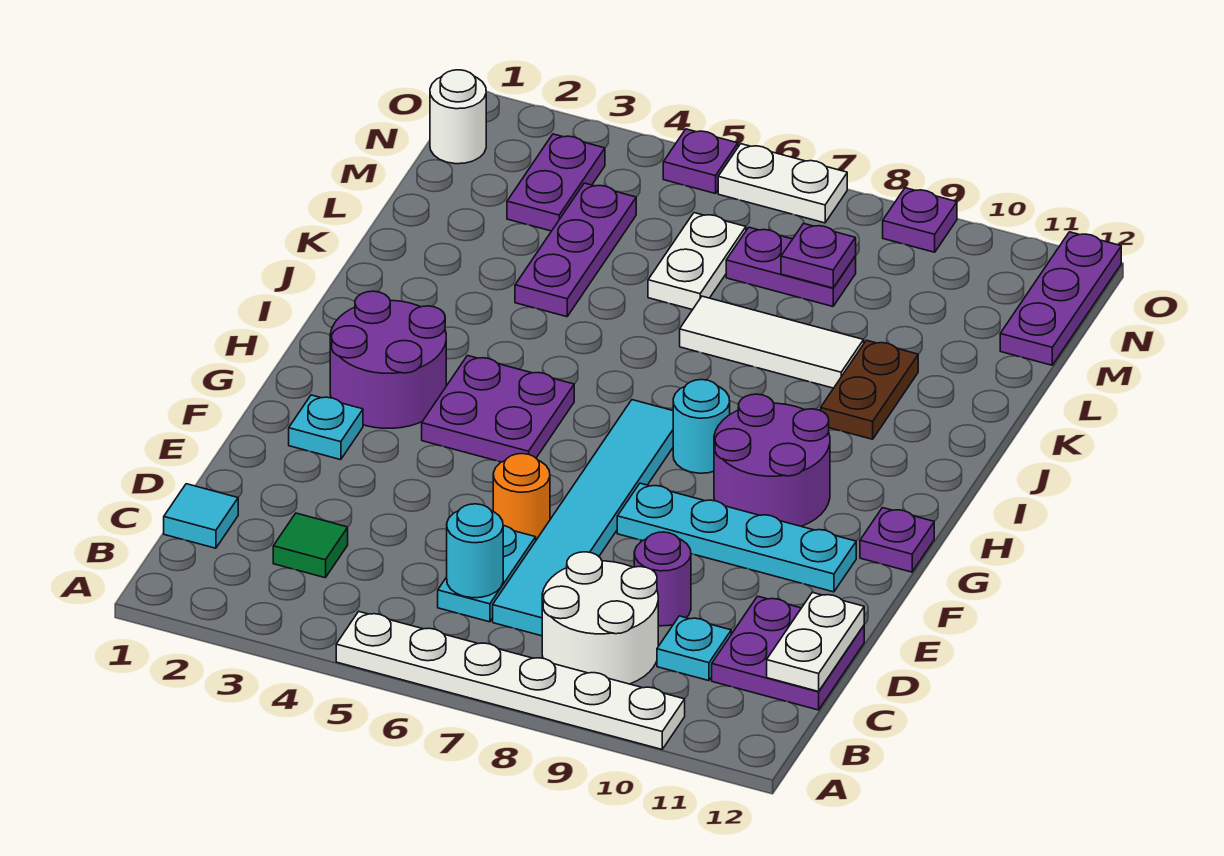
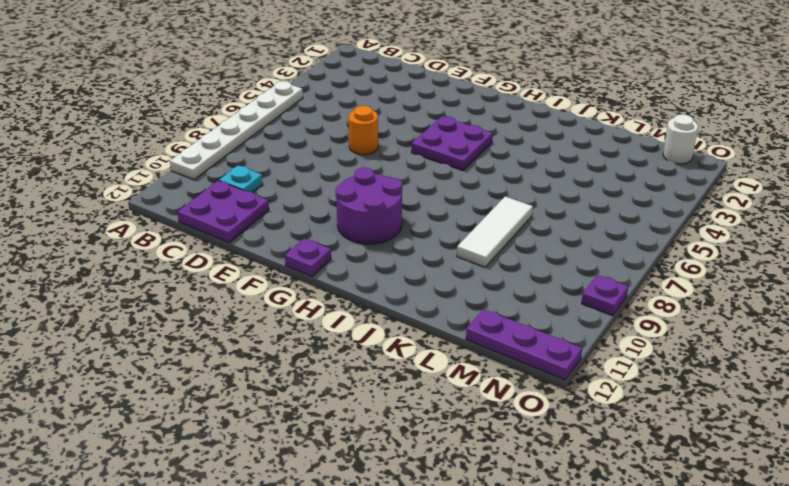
none -> white 2x2 round brick [542,552,658,684]
none -> cyan 1x1 tile [164,484,238,548]
none -> green 1x1 tile [273,513,348,578]
none -> cyan 1x2 plate [438,526,536,622]

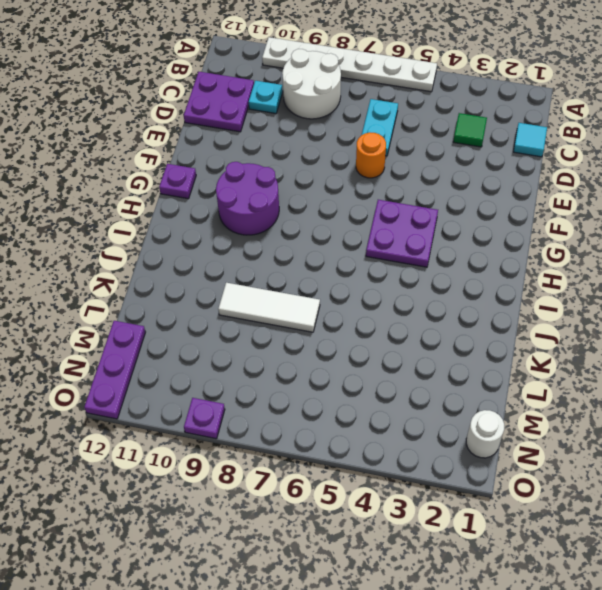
none -> cyan 1x6 tile [493,400,673,636]
none -> purple 1x1 round brick [634,532,691,626]
none -> cyan 1x1 plate [289,395,363,460]
none -> cyan 1x4 plate [617,483,856,592]

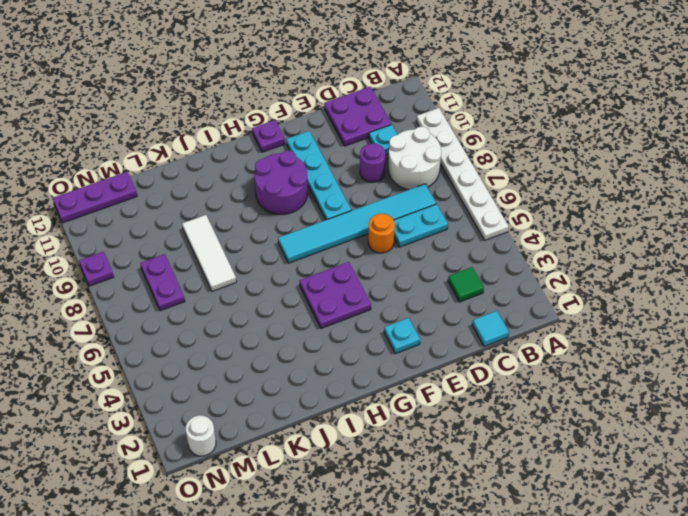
none -> purple 2x2 round brick [330,291,446,428]
none -> cyan 1x1 round brick [673,380,730,473]
none -> brown 1x2 plate [821,340,918,439]
none -> purple 1x3 plate [515,183,636,317]

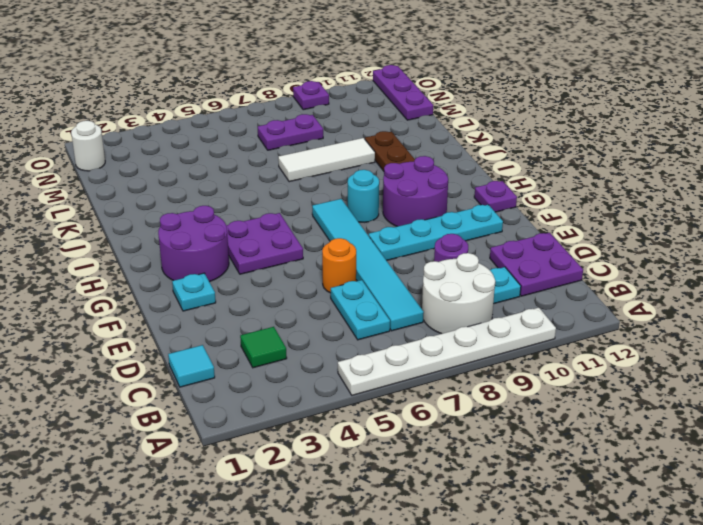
none -> purple 1x3 plate [515,183,636,317]
none -> white 1x2 plate [648,213,746,310]
none -> purple 1x2 plate [507,134,605,231]
none -> purple 1x1 plate [663,129,738,194]

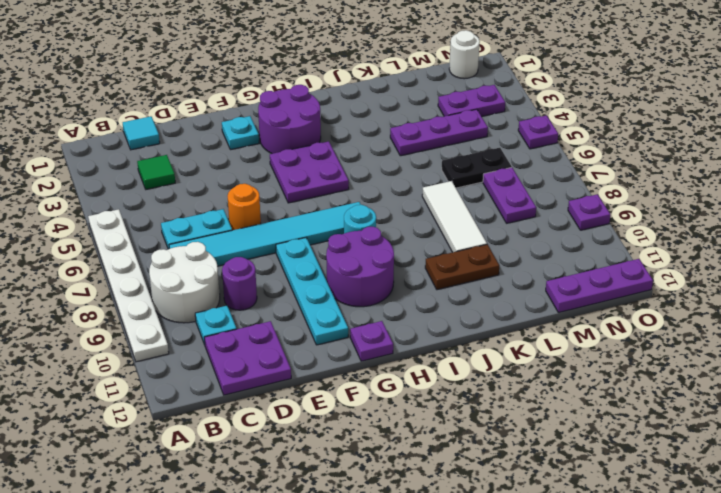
black 1x2 plate [442,148,512,188] -> white 1x2 plate [648,213,746,310]
none -> white 1x2 plate [718,144,847,223]
none -> cyan 1x1 round brick [447,504,503,598]
none -> white 1x2 plate [767,592,864,691]
none -> purple 1x1 plate [781,224,856,288]

